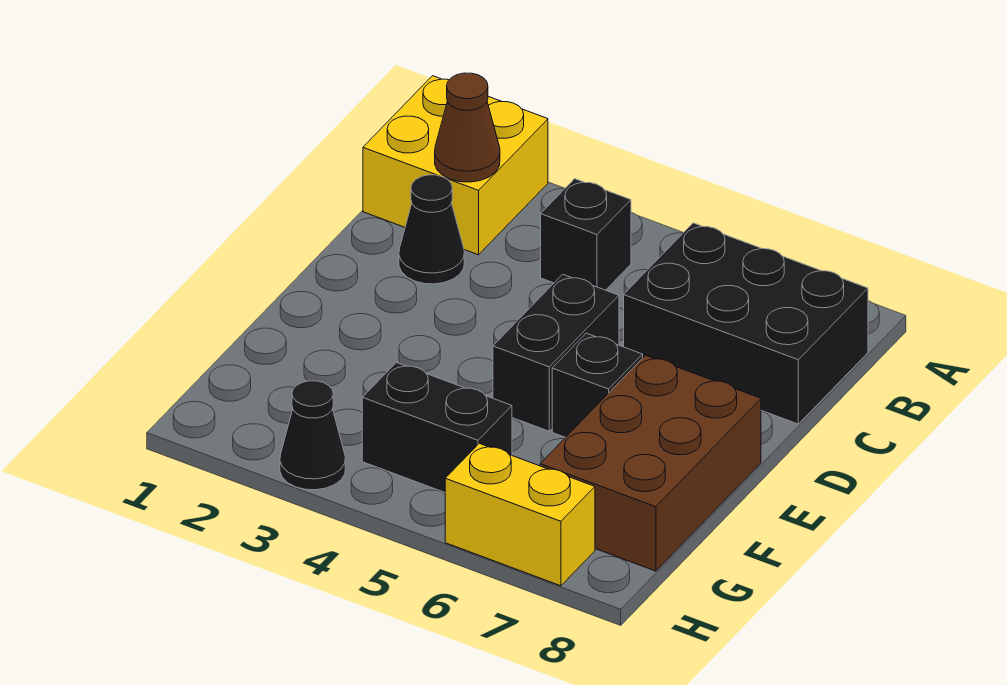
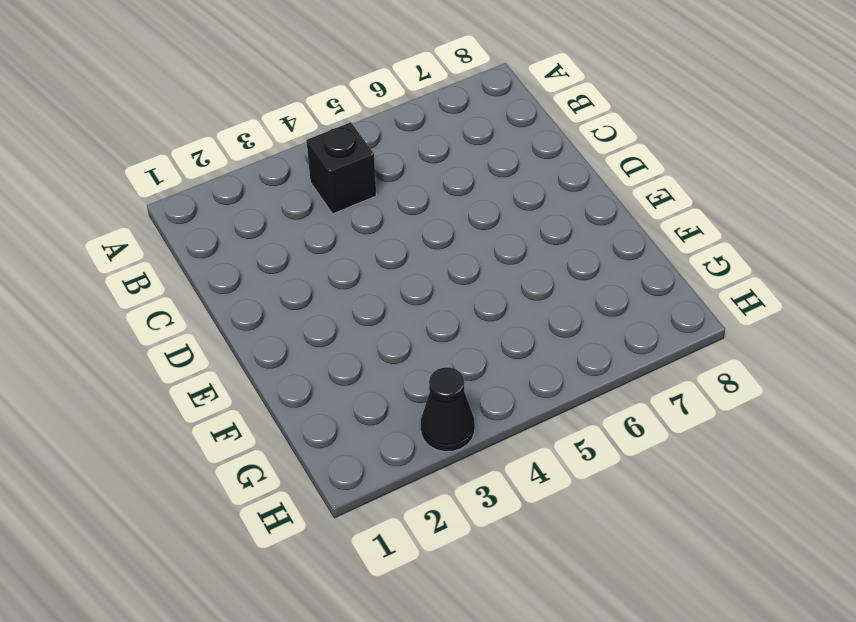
none -> yellow 2x2 brick [363,76,548,255]
none -> black 2x3 brick [624,223,868,424]

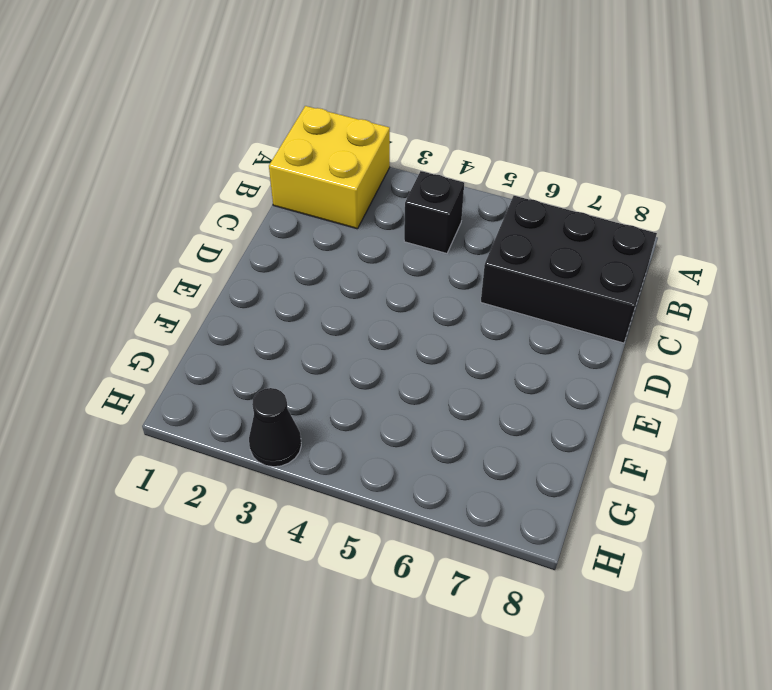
none -> black 1x1 cone [399,175,464,284]
none -> black 1x2 brick [493,274,619,431]

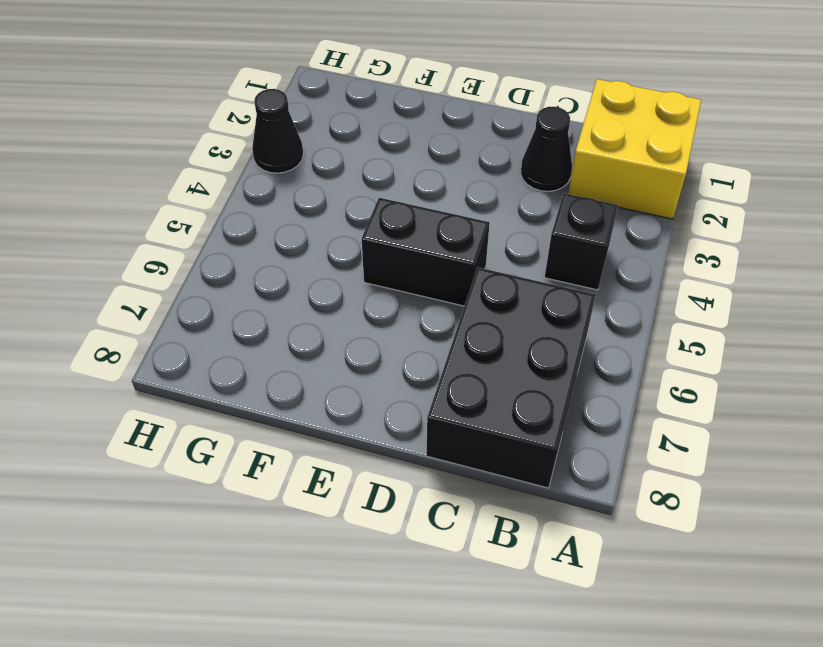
none -> black 1x1 brick [552,333,643,437]
none -> brown 2x3 brick [540,355,761,571]

